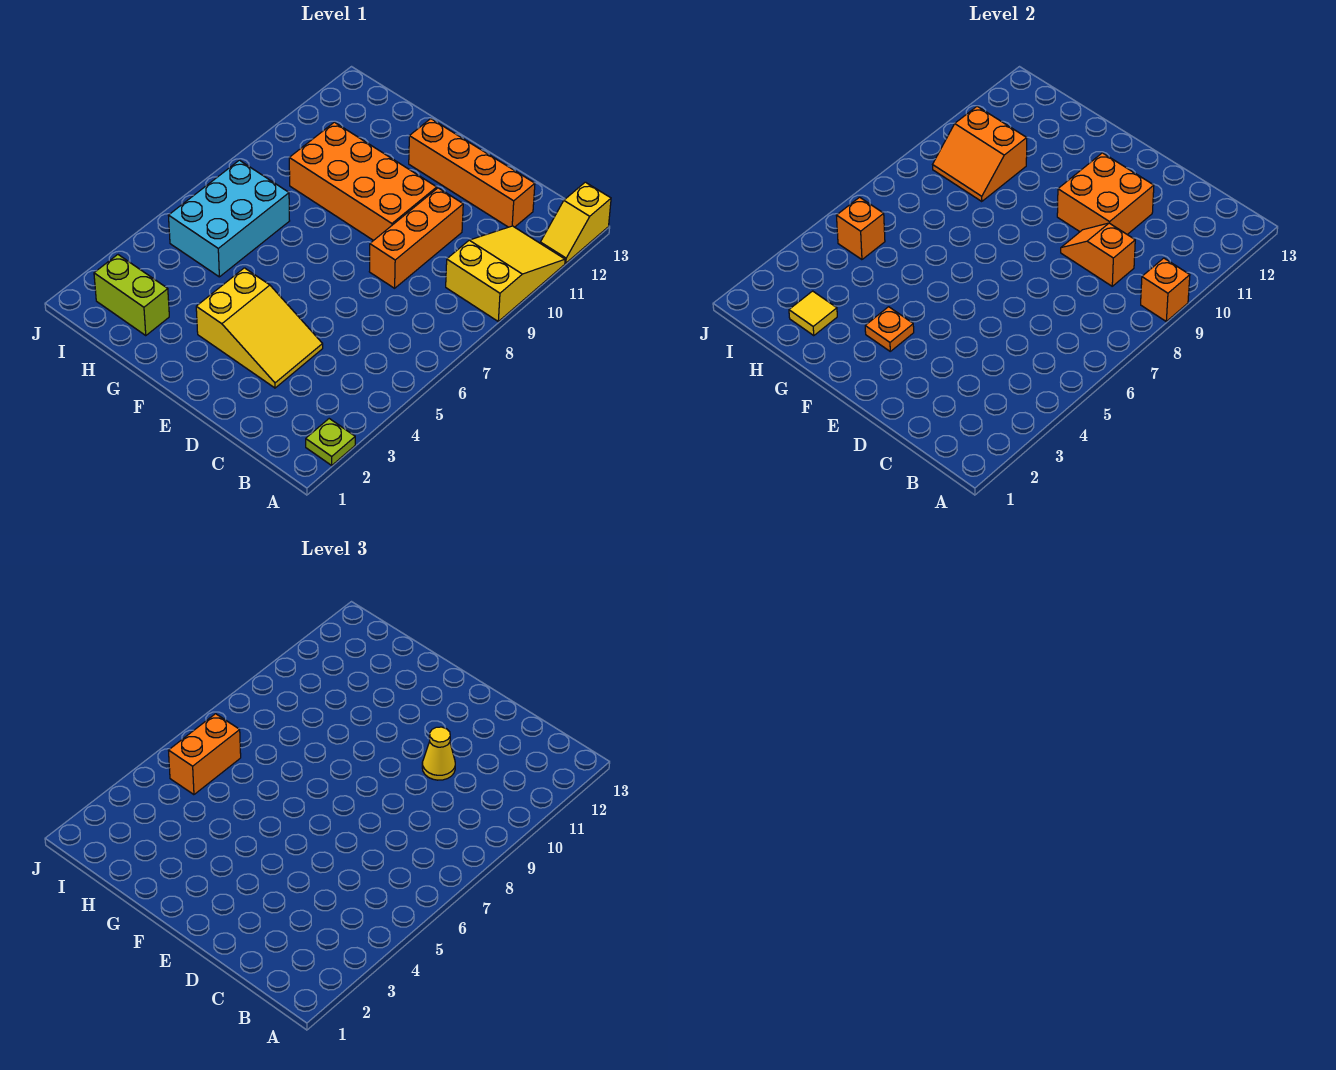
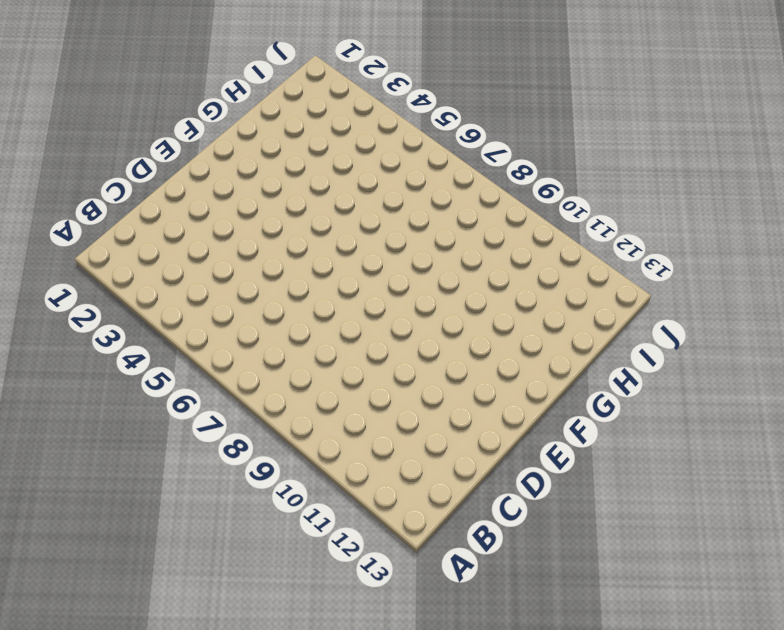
none -> lime 1x1 plate [306,419,355,465]
none -> yellow 2x3 slope [446,226,565,321]
none -> yellow 1x2 slope [540,182,611,263]

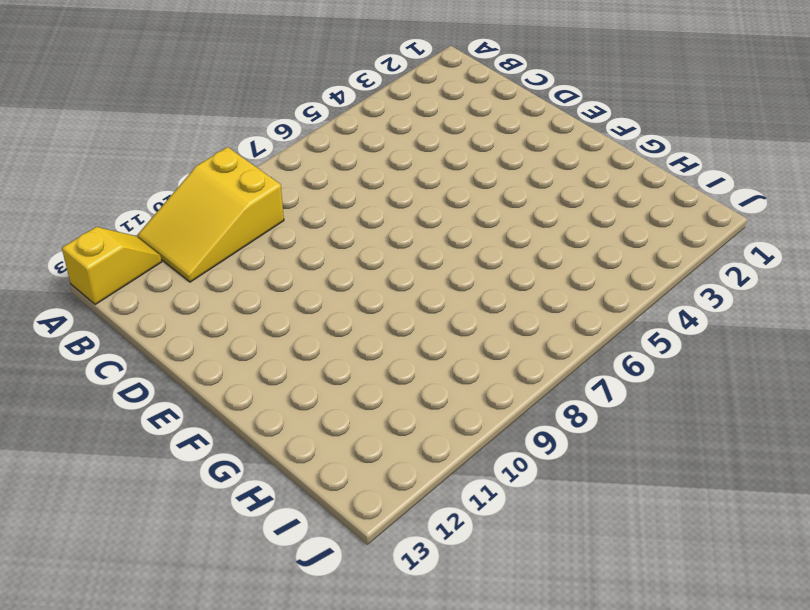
none -> lime 1x1 plate [306,419,355,465]
none -> orange 1x4 brick [409,119,535,227]
none -> yellow 2x3 slope [196,268,323,388]

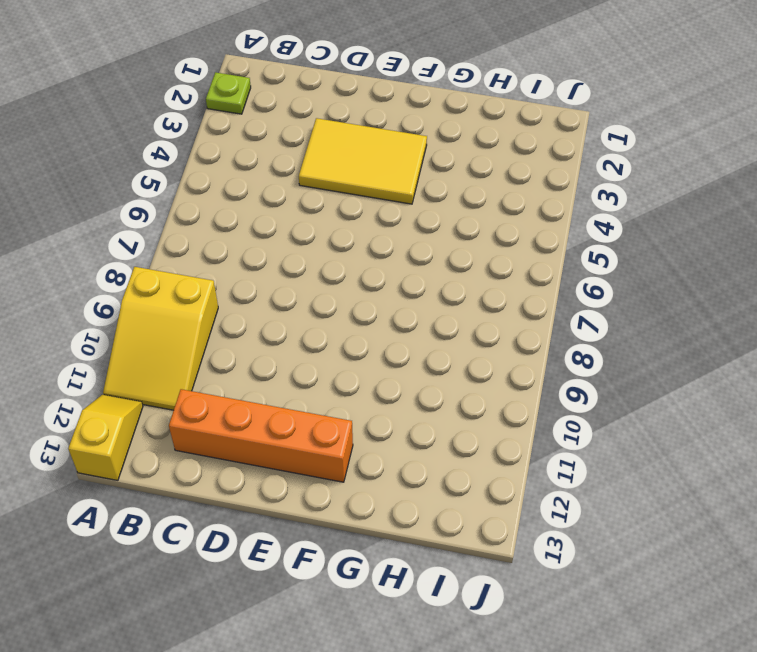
yellow 2x3 tile [299,118,427,204] -> yellow 2x3 slope [196,268,323,388]
none -> orange 1x3 brick [369,188,463,288]
none -> orange 2x4 brick [289,122,437,241]
none -> lime 1x2 brick [94,255,169,335]

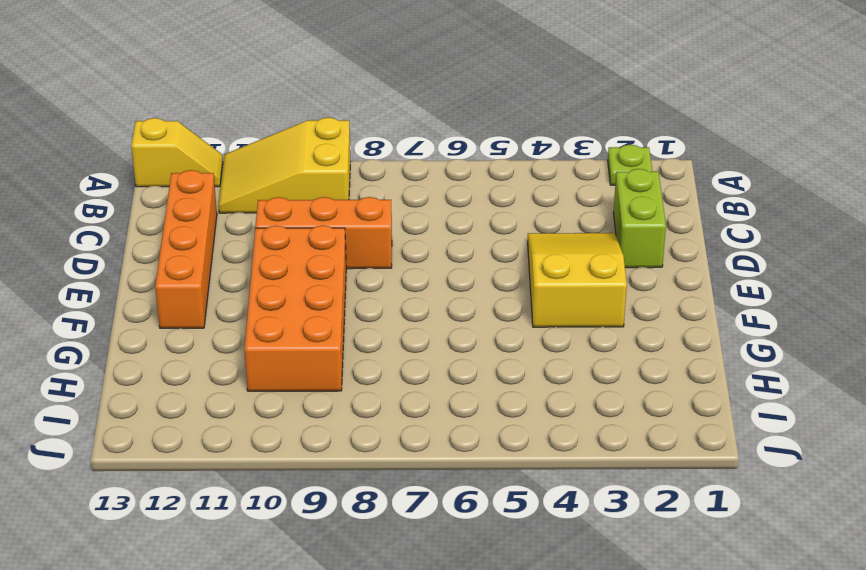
lime 1x2 brick [614,169,666,268] -> lime 1x2 brick moved to [94,255,169,335]
none -> cyan 2x3 brick [168,160,290,277]
none -> orange 1x1 brick [1141,258,1190,321]
none -> orange 1x2 slope [1061,223,1135,286]

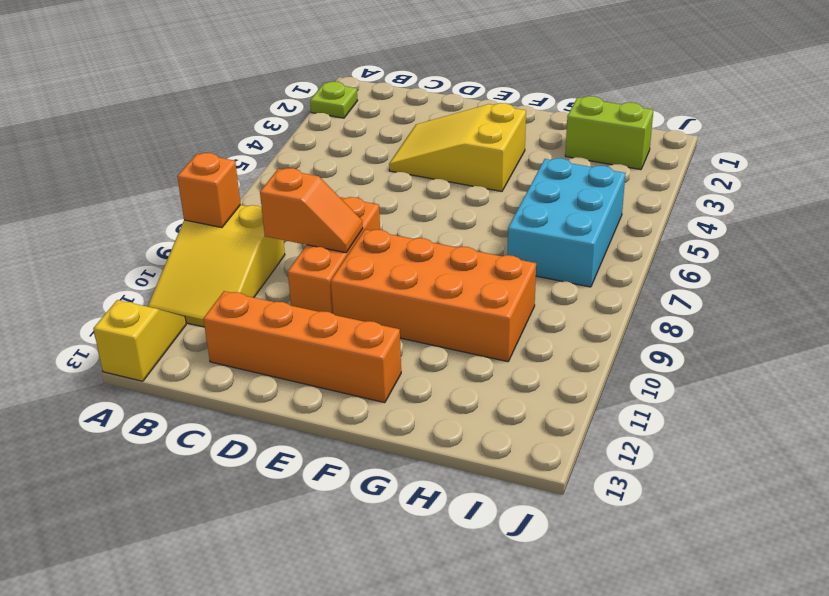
none -> orange 2x2 brick [1057,153,1154,235]
none -> orange 1x1 plate [865,307,914,351]
none -> yellow 1x1 tile [789,291,837,335]

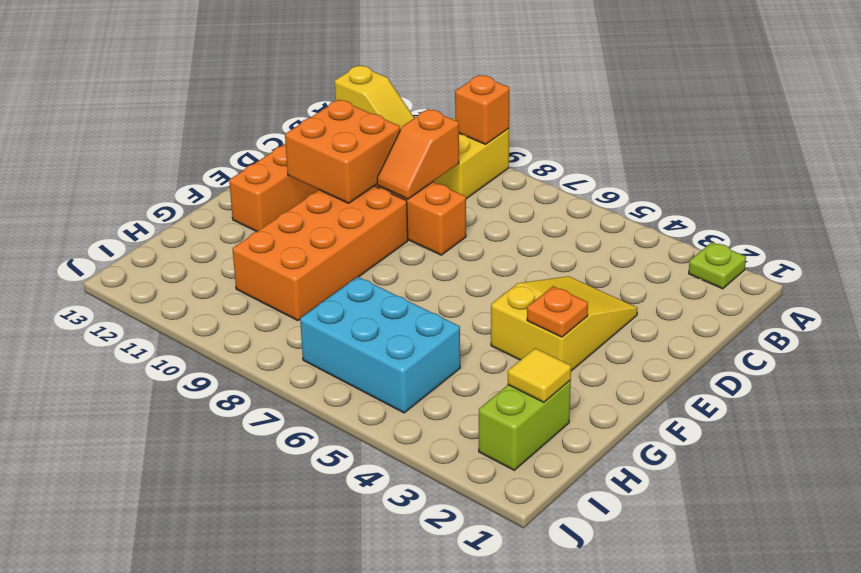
none -> orange 2x2 slope [933,106,1027,202]
none -> orange 1x1 brick [836,197,885,260]
none -> yellow 1x1 cone [422,727,455,780]

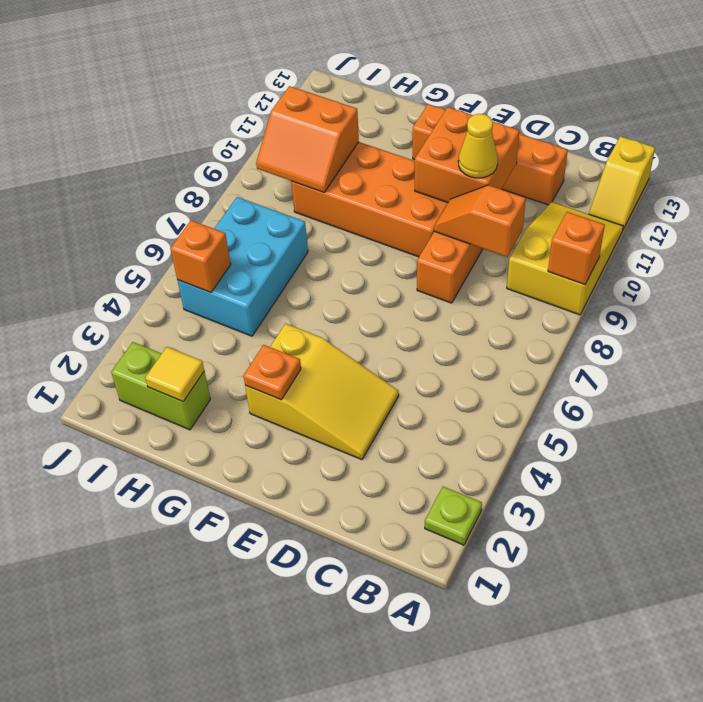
none -> orange 1x2 brick [168,714,241,795]

